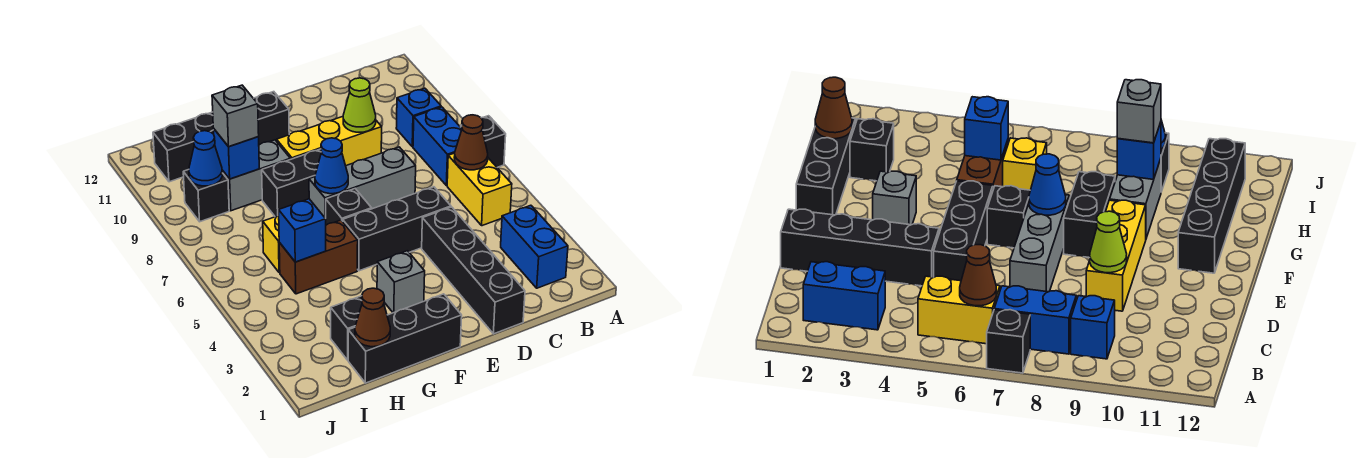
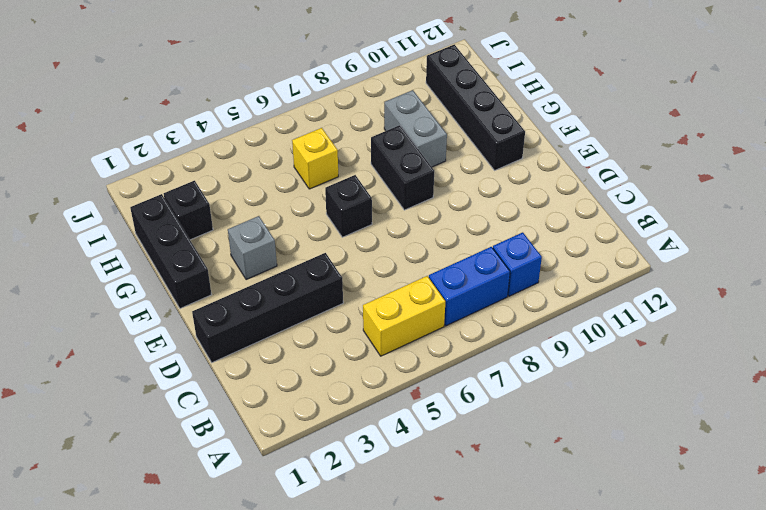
none -> black 1x1 brick [461,116,506,167]
none -> blue 1x2 brick [501,205,568,288]
none -> black 1x3 brick [343,187,451,271]

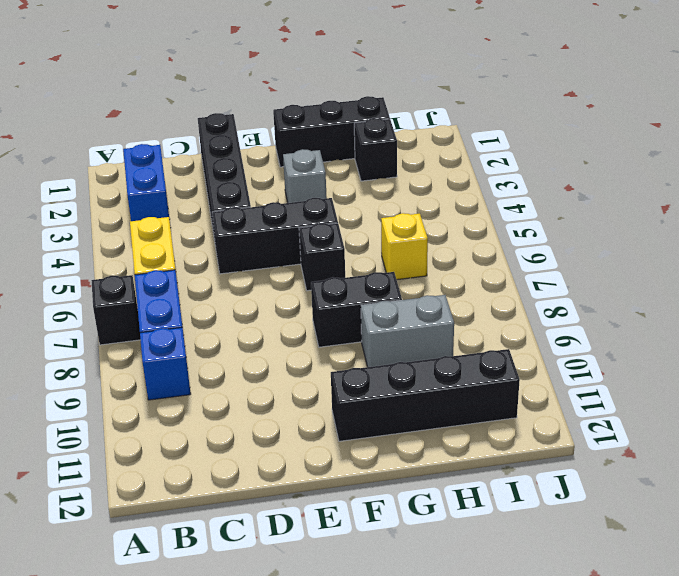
none -> grey 1x3 brick [309,147,416,219]
none -> yellow 1x3 brick [277,117,382,166]
none -> brown 1x2 brick [279,220,358,294]

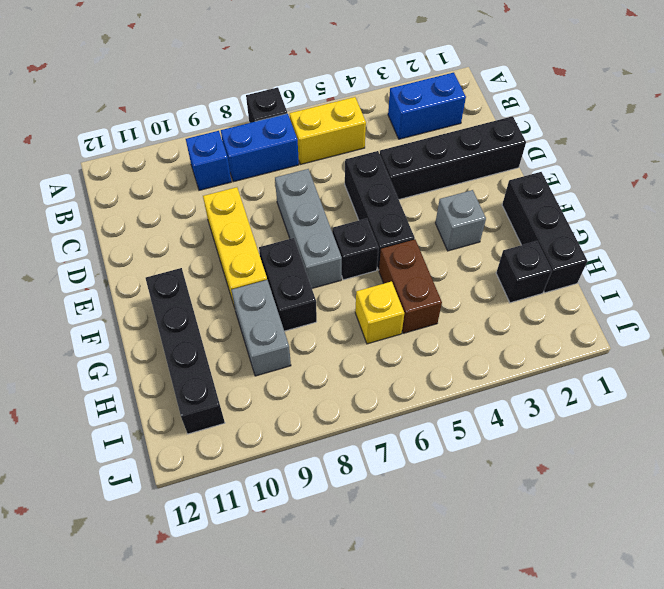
none -> black 1x1 brick [183,170,229,222]
none -> brown 1x1 cone [454,115,488,170]
none -> lime 1x1 cone [343,78,376,132]

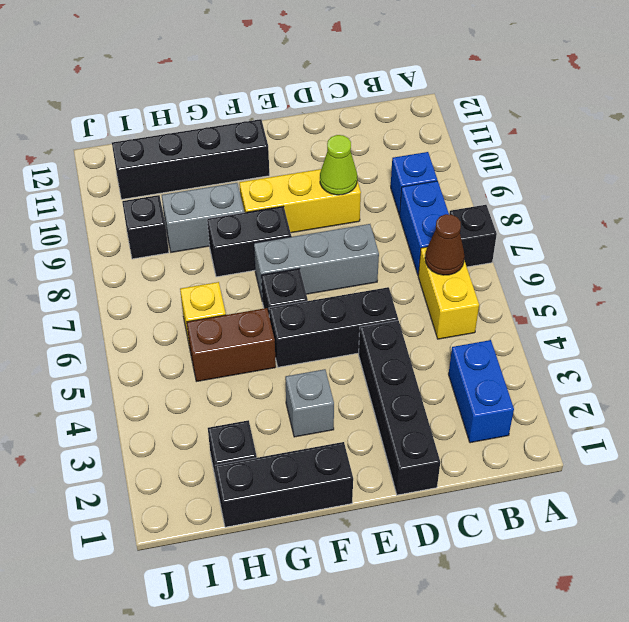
none -> blue 1x1 cone [315,138,348,194]
none -> brown 1x1 cone [355,288,390,347]
none -> blue 1x1 brick [279,199,326,262]

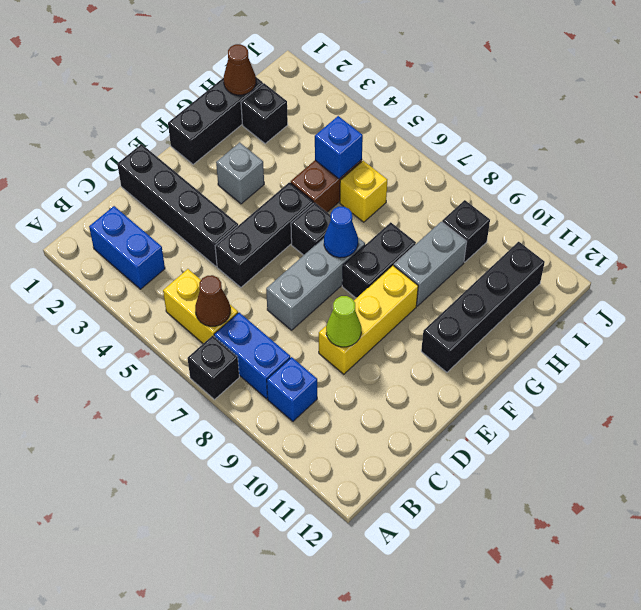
none -> blue 1x1 brick [213,128,259,179]
none -> blue 1x1 cone [189,131,222,186]
none -> grey 1x1 brick [212,85,259,147]

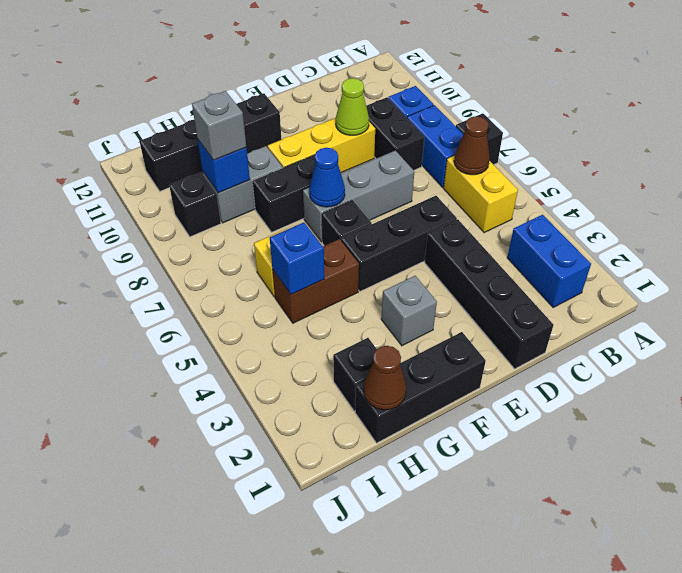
black 1x2 brick [366,97,424,170] -> none
none -> blue 1x1 cone [189,131,222,186]

